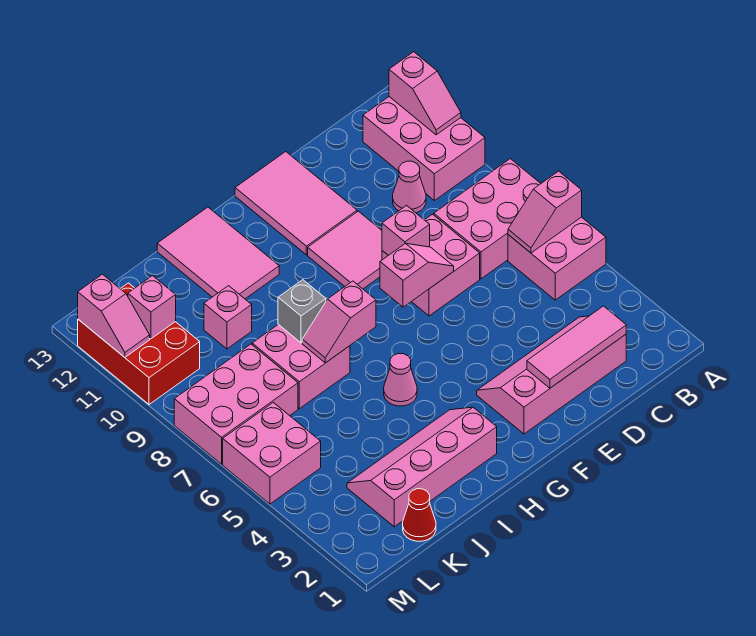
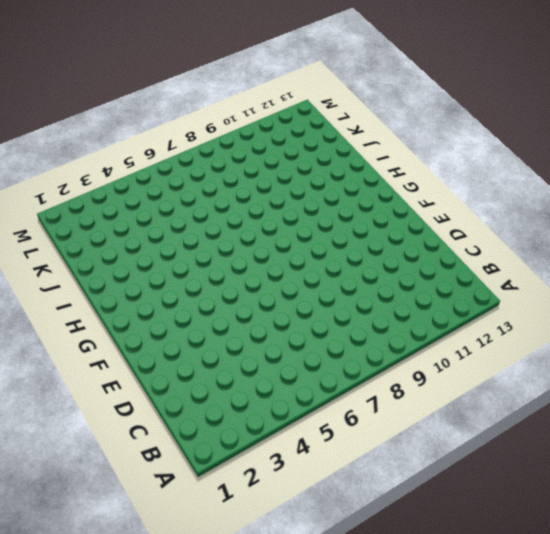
none -> pink 2x2 brick [508,217,606,300]
none -> pink 2x3 brick [434,159,541,279]
none -> pink 2x3 brick [363,97,485,201]

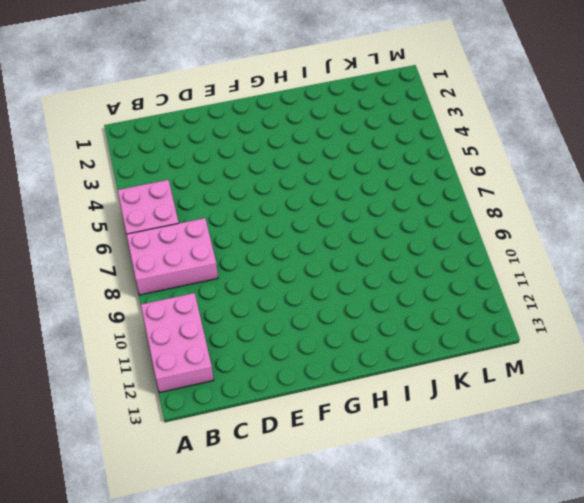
none -> pink 2x4 slope [477,316,626,434]
none -> pink 1x1 cone [393,161,426,213]
none -> pink 2x2 brick [382,214,480,316]

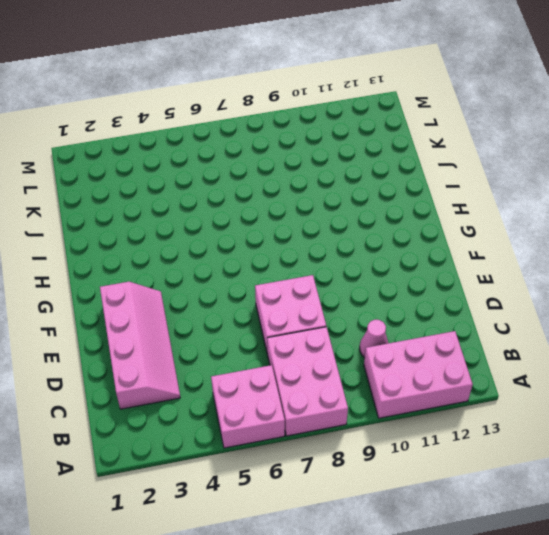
none -> pink 2x2 tile [308,211,382,289]
none -> pink 2x3 tile [235,152,357,255]
none -> pink 2x4 slope [347,407,497,527]

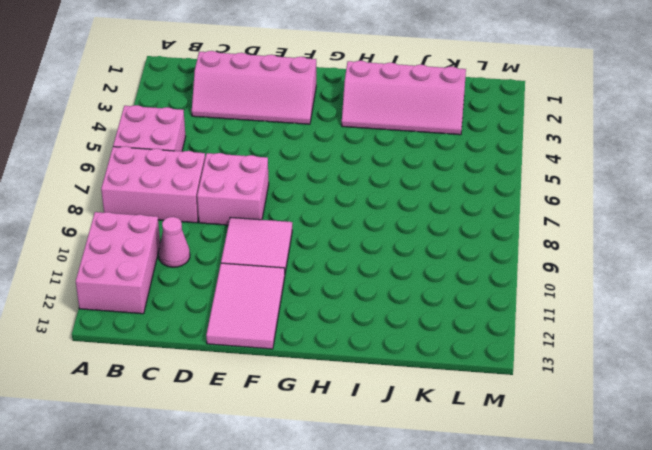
none -> pink 1x1 cone [384,354,417,406]
none -> pink 2x3 tile [157,207,279,299]
none -> pink 2x2 brick [252,324,350,409]

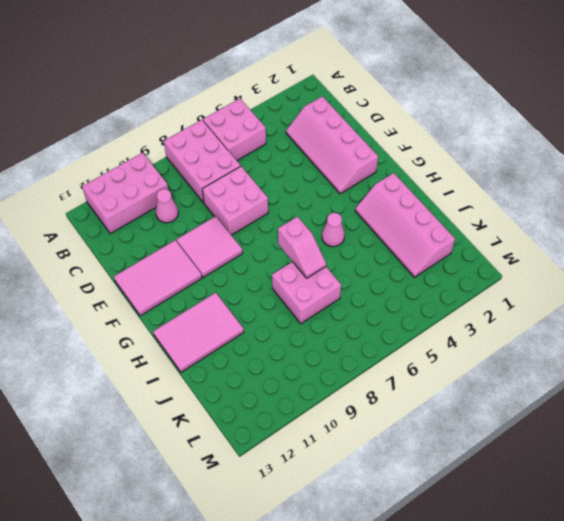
none -> pink 1x1 brick [204,286,252,349]
none -> red 1x1 cone [403,489,436,541]
none -> pink 2x3 brick [174,344,298,464]

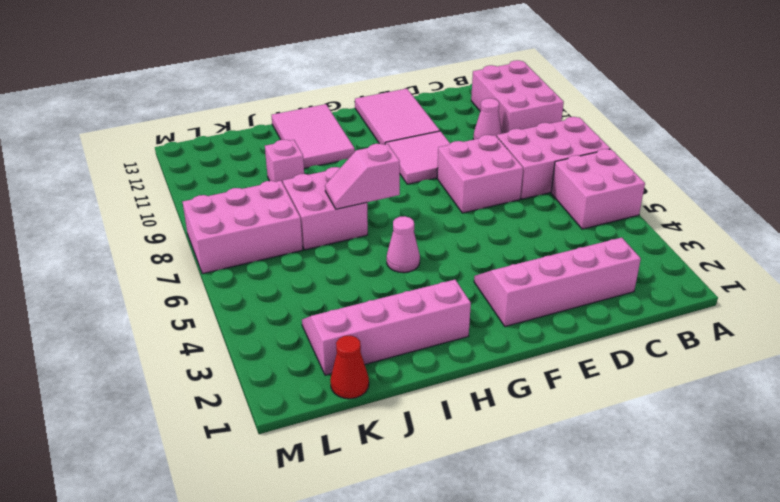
none -> pink 2x2 brick [223,402,321,504]
none -> red 2x3 brick [78,283,200,404]
none -> pink 1x2 slope [508,171,582,253]

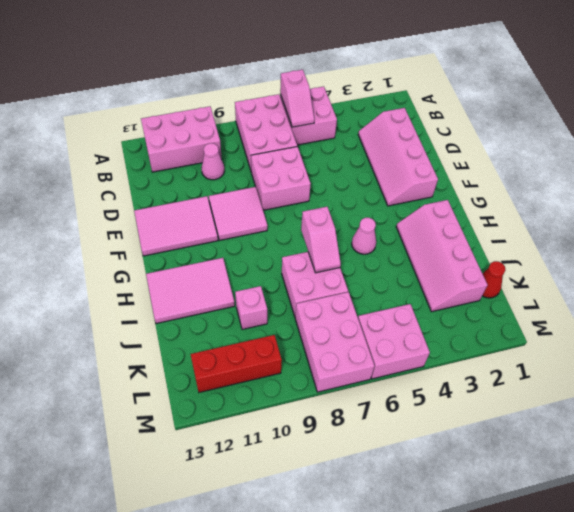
red 1x3 brick [191,335,282,392] -> red 2x3 brick [78,283,200,404]
none -> pink 1x2 slope [389,52,461,135]
none -> pink 1x3 tile [527,306,626,388]
none -> pink 1x2 slope [380,243,454,307]

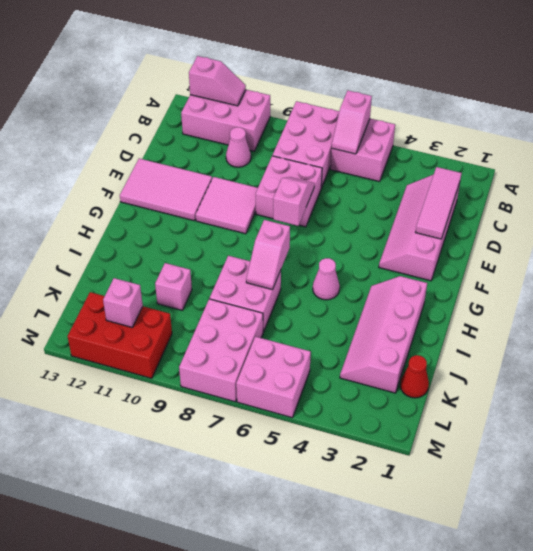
none -> pink 2x3 tile [157,207,279,299]
none -> pink 1x1 brick [382,206,430,255]
none -> grey 1x1 brick [278,280,326,343]

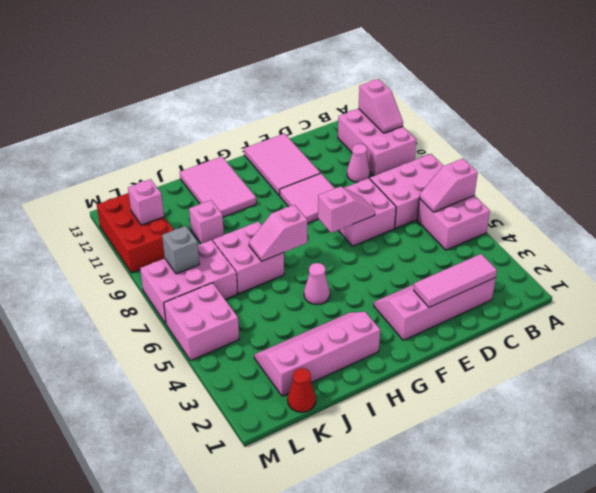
grey 1x1 brick [162,226,199,274] -> grey 1x1 brick moved to [278,280,326,343]
none -> pink 1x1 brick [382,206,430,255]
none -> pink 1x2 slope [78,274,150,357]

